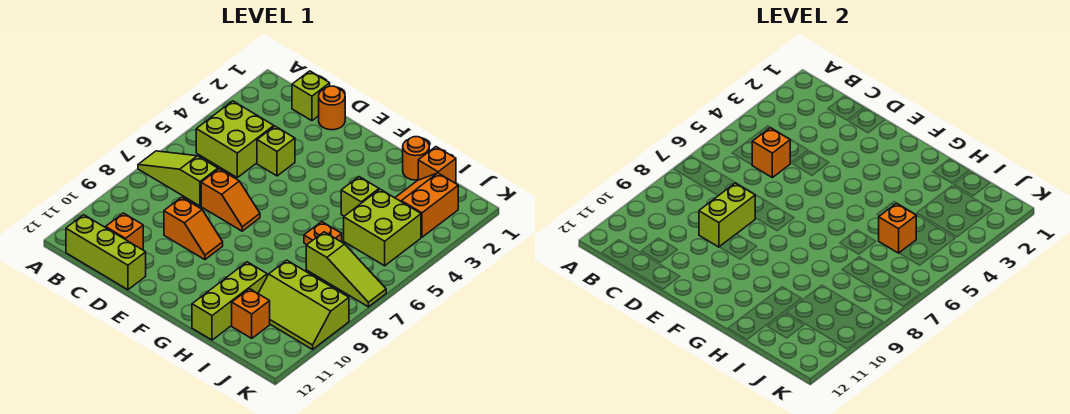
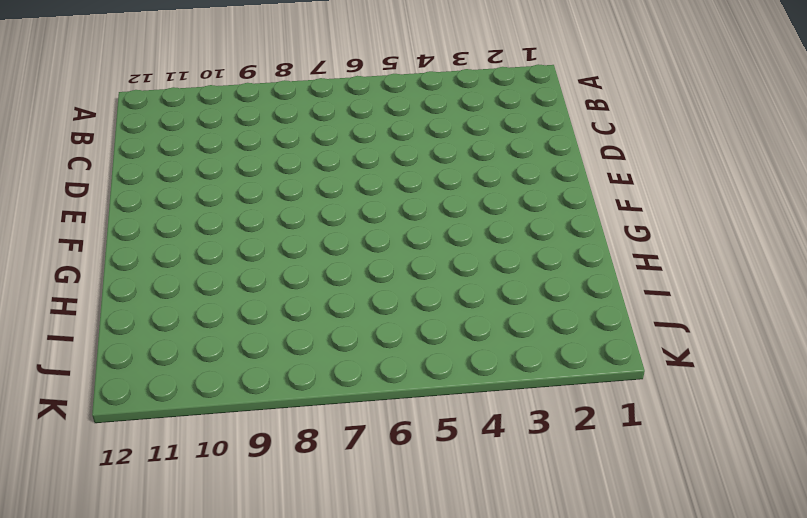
none -> lime 1x3 slope [138,151,218,206]
none -> lime 2x2 brick [196,101,274,178]
none -> lime 1x3 brick [66,215,146,290]

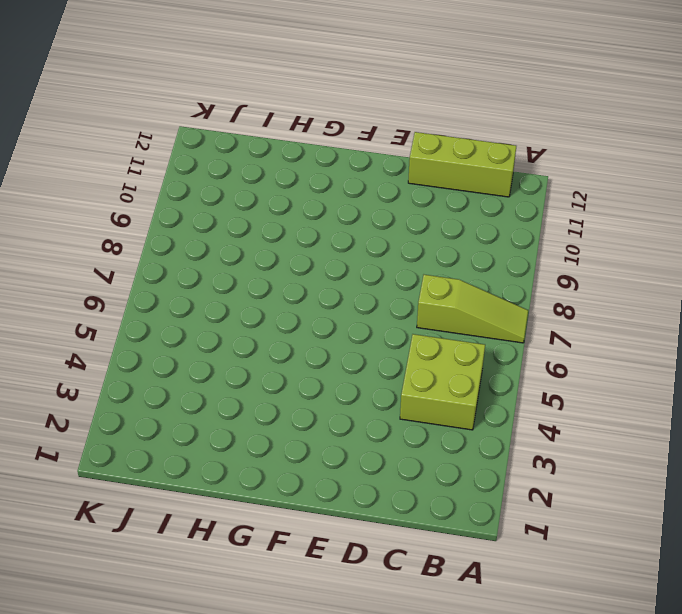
none -> lime 1x1 brick [292,71,330,121]
none -> orange 1x1 brick [106,213,143,250]
none -> orange 1x1 round brick [319,86,345,130]

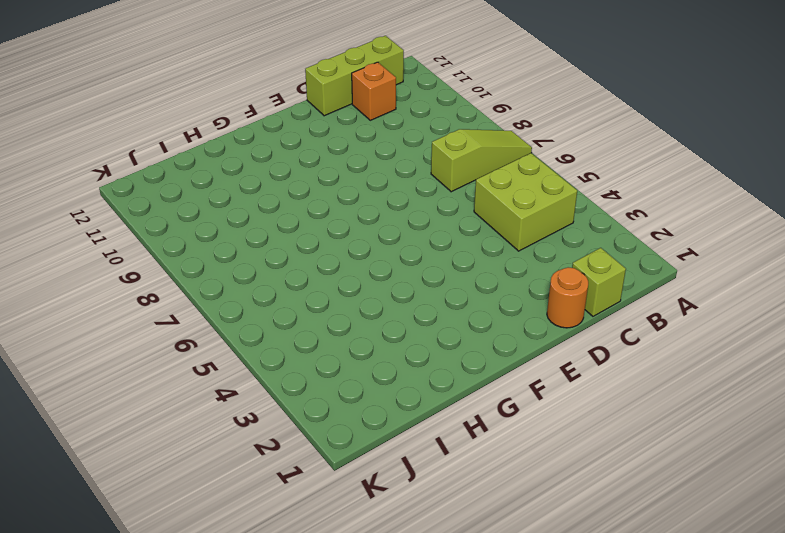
none -> lime 1x1 brick [257,126,295,176]
none -> orange 1x2 slope [201,169,260,231]
none -> orange 1x2 slope [164,197,223,260]

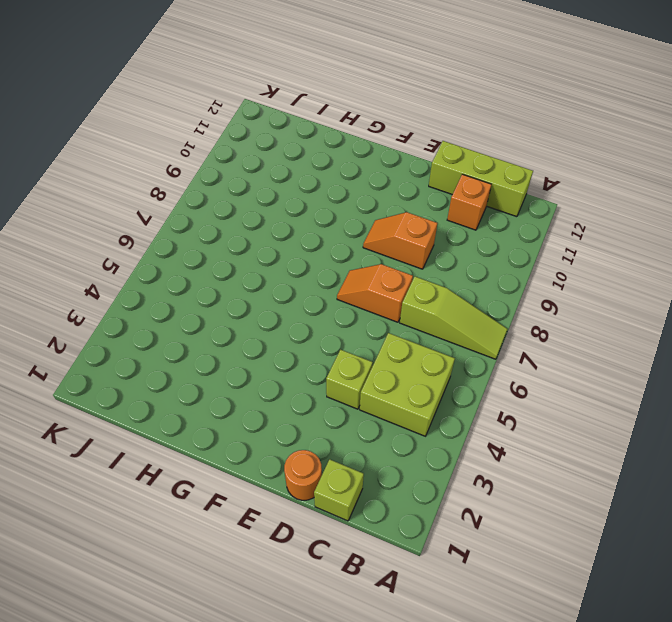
none -> orange 1x1 round brick [403,137,429,180]
none -> lime 1x1 brick [341,177,379,216]
none -> orange 1x1 plate [304,222,342,245]

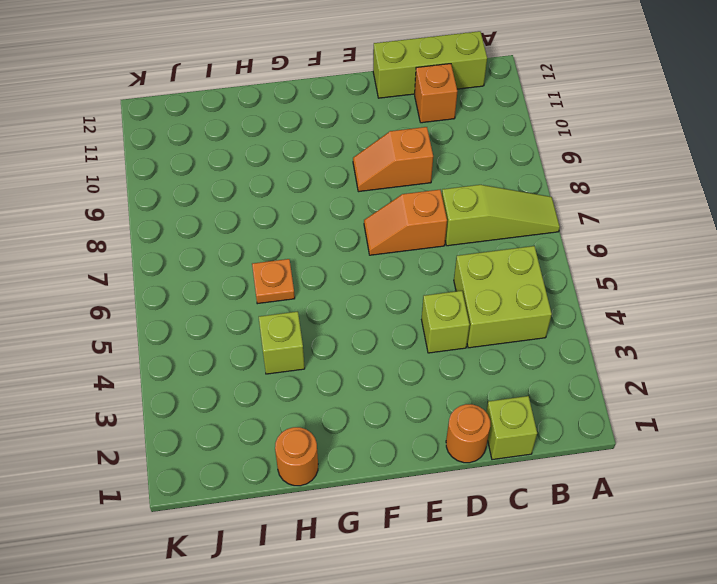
none -> lime 1x3 brick [192,262,267,340]
none -> orange 1x1 brick [418,147,456,183]
none -> orange 2x2 slope [395,173,458,237]

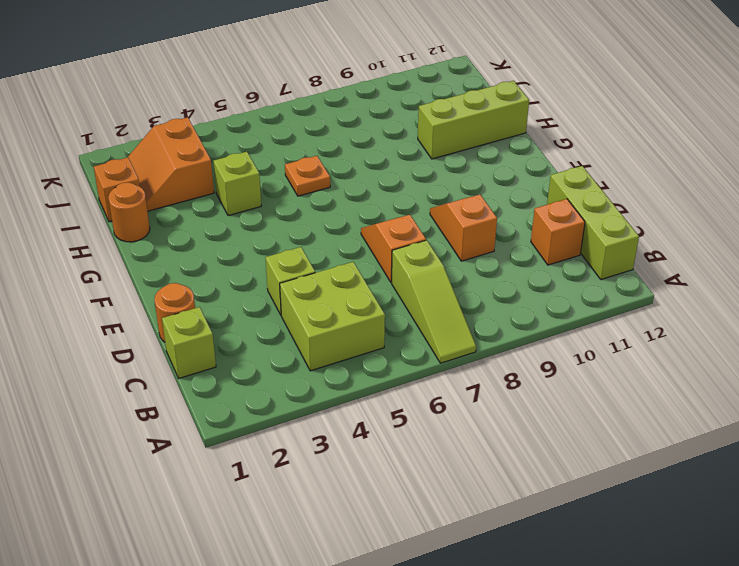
orange 2x2 slope [128,117,214,211] -> orange 2x2 slope turned to [395,173,458,237]
none -> lime 2x2 brick [344,189,421,266]
none -> lime 1x3 slope [306,232,386,307]
none -> lime 2x3 slope [258,260,349,349]

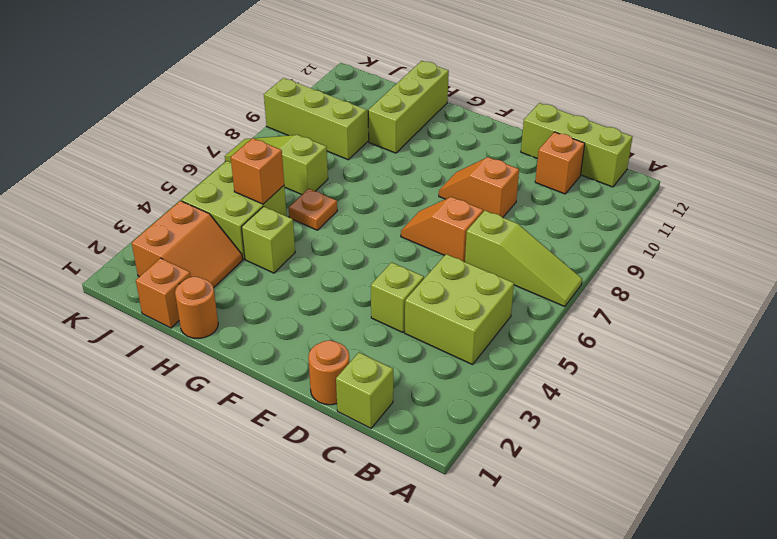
none -> orange 1x1 brick [232,289,270,338]
none -> orange 1x1 brick [752,128,790,178]
none -> lime 1x2 brick [699,183,755,247]

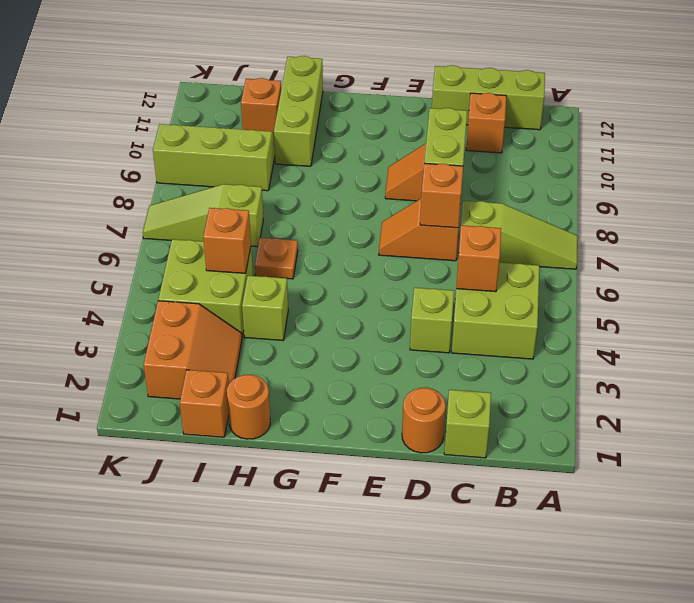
orange 1x1 brick [420,163,463,228] -> none

